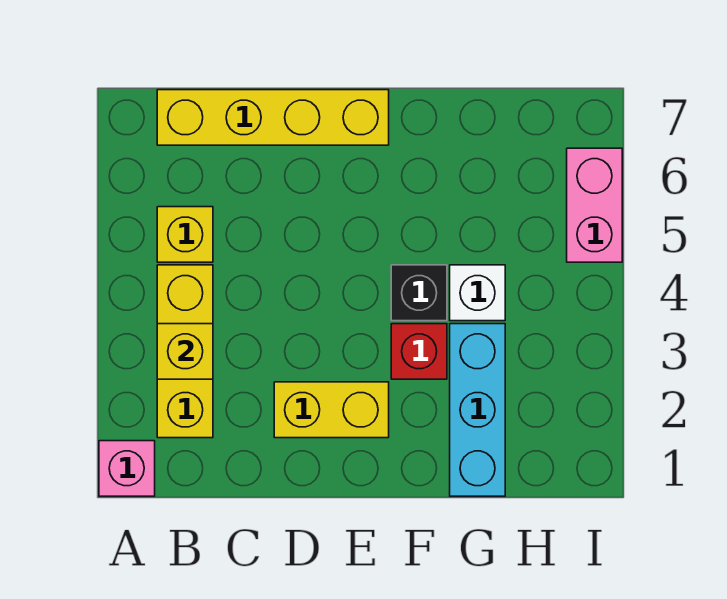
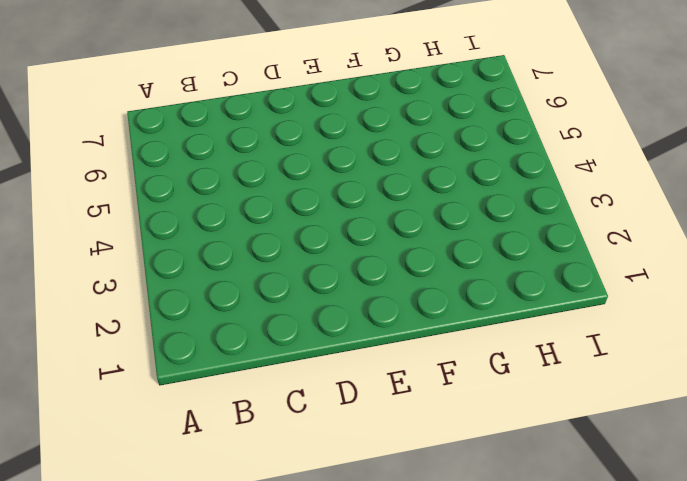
none -> pink 1x1 brick [99,441,155,496]
none -> yellow 1x3 brick [157,265,213,438]

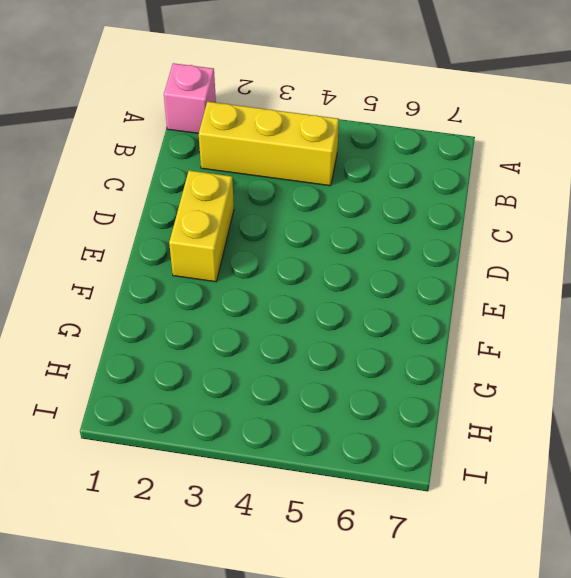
none -> yellow 1x1 brick [157,207,213,262]
none -> yellow 1x4 brick [157,90,389,145]

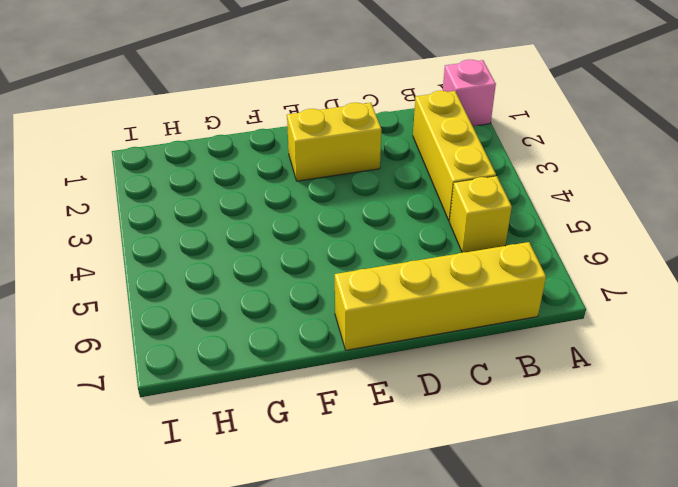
none -> red 1x1 brick [391,324,447,379]
none -> black 1x1 brick [391,265,447,321]

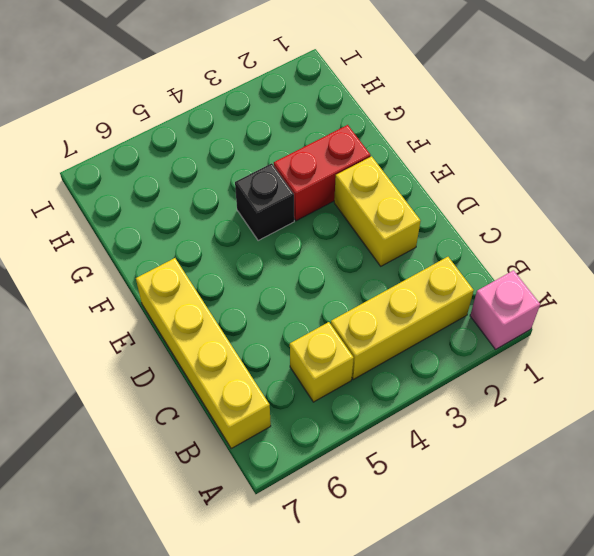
red 1x2 brick [274,125,371,221] -> red 1x1 brick [391,324,447,379]
none -> cyan 1x3 brick [450,324,505,496]
none -> white 1x1 brick [450,265,505,321]

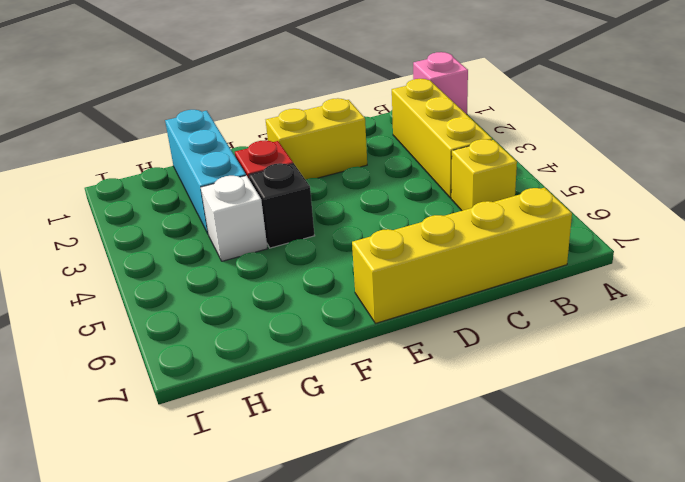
none -> pink 1x2 brick [567,148,622,262]
none -> yellow 1x1 brick [157,324,213,379]

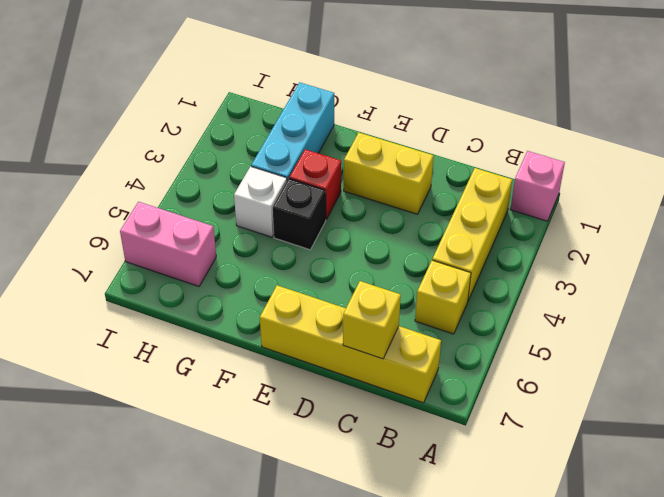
yellow 1x1 brick [343,281,401,359] -> yellow 1x1 brick moved to [157,324,213,379]
pink 1x2 brick [120,202,216,286] -> pink 1x2 brick turned to [567,148,622,262]

